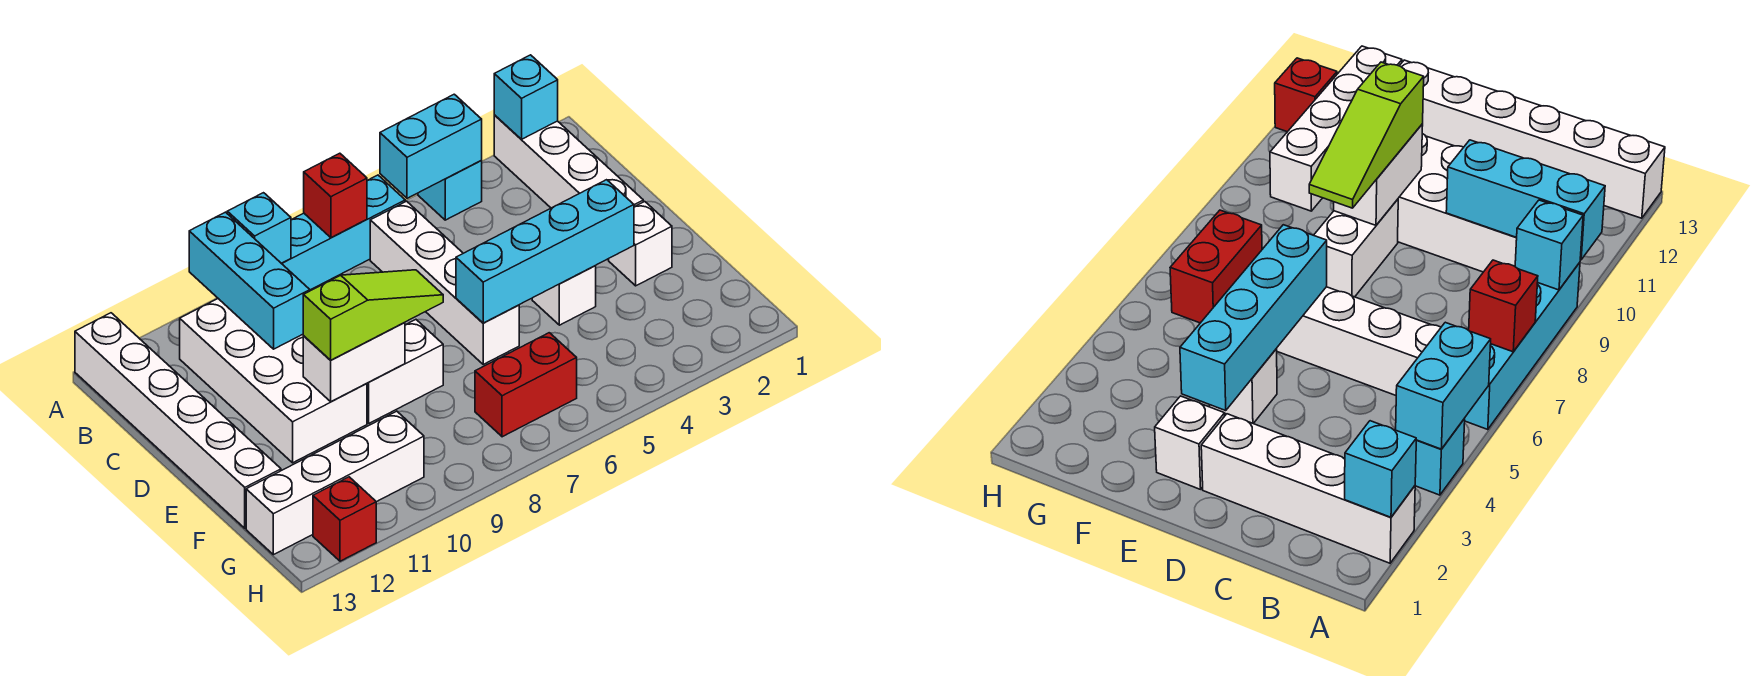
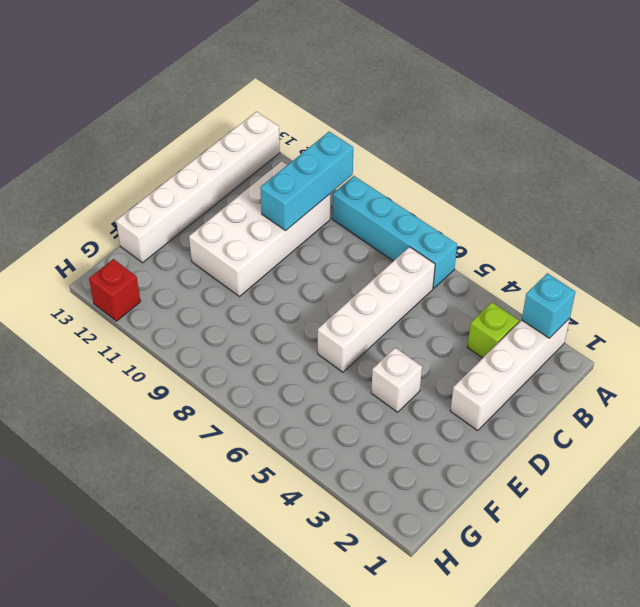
lime 1x1 brick [468,302,519,358] -> none
none -> cyan 1x1 brick [418,161,482,220]
none -> white 1x1 brick [609,201,672,286]
none -> white 1x2 brick [367,320,443,423]

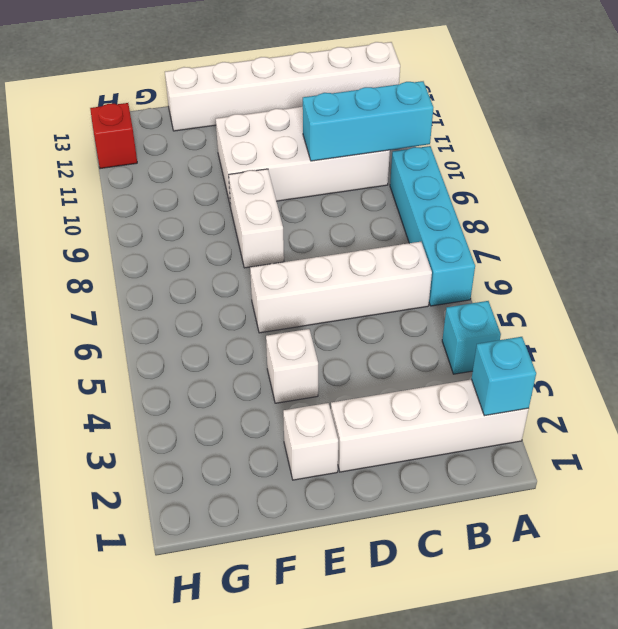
none -> red 1x2 brick [475,333,577,437]
none -> white 1x4 brick [246,411,424,555]
none -> cyan 1x2 brick [380,94,482,198]

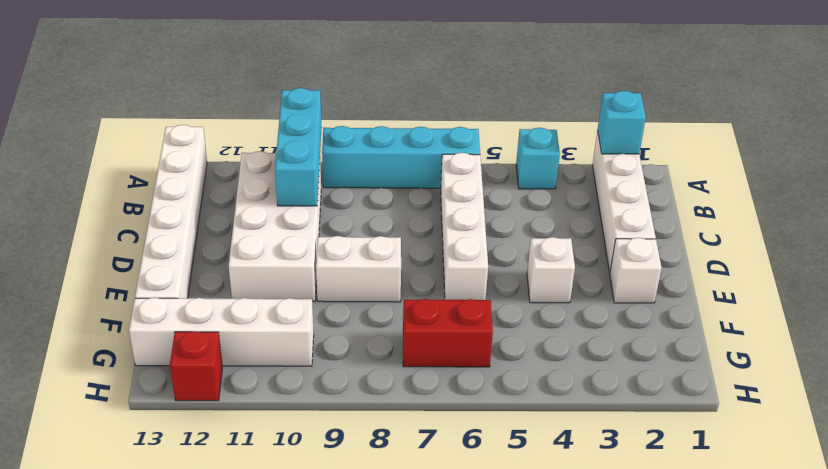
none -> cyan 1x2 brick [380,94,482,198]
none -> red 1x1 brick [304,153,367,238]
none -> cyan 1x1 brick [227,193,291,263]

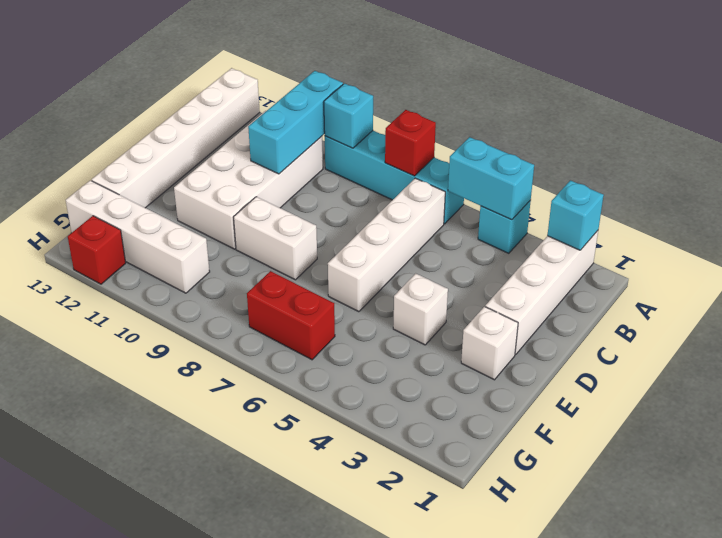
none -> cyan 1x4 brick [456,180,634,323]
none -> white 1x2 brick [303,323,405,402]
none -> lime 1x3 slope [303,270,443,360]

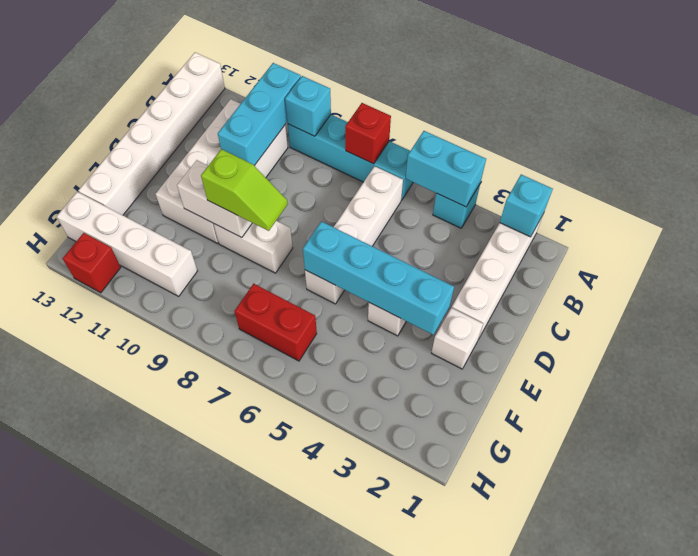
lime 1x2 slope [201,149,288,231] -> lime 1x3 slope [303,270,443,360]

